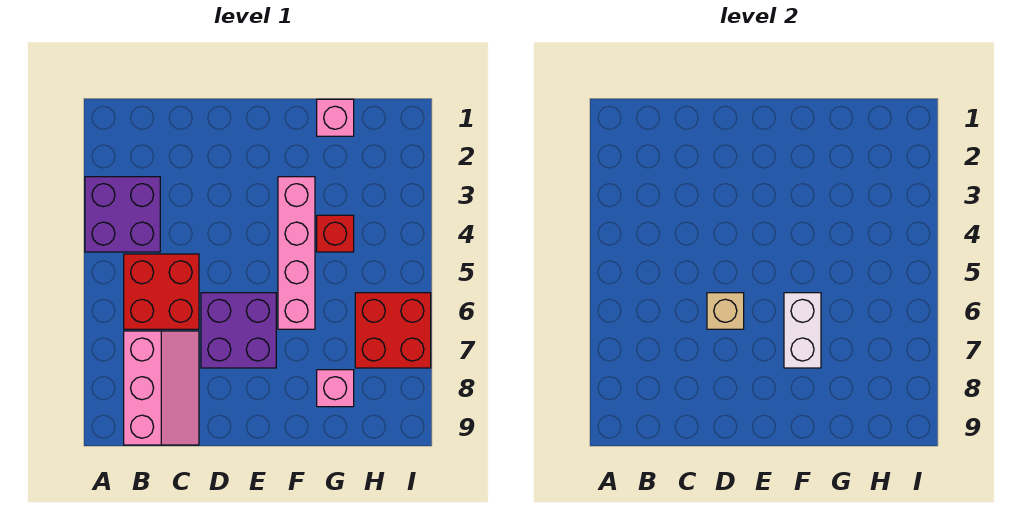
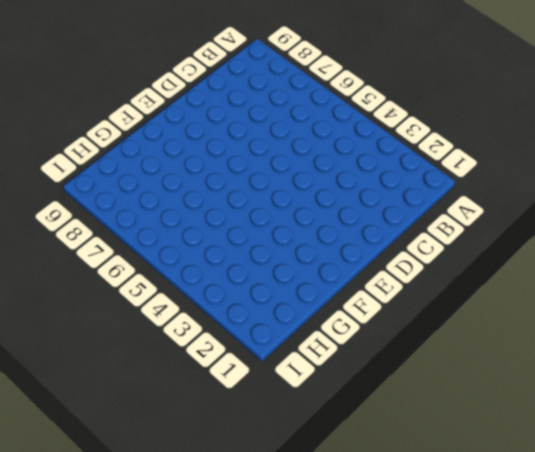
none -> purple 2x2 brick [85,177,160,252]
none -> red 2x2 brick [124,254,199,329]

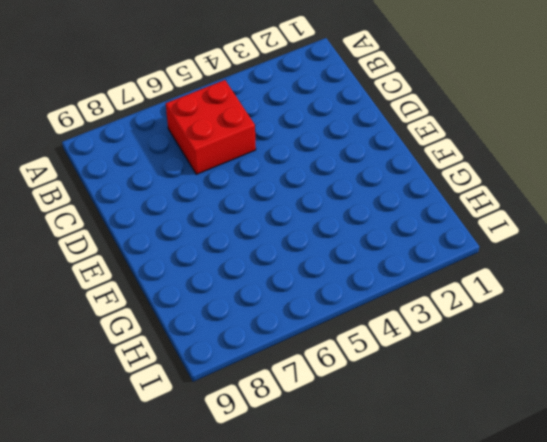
none -> purple 2x2 brick [85,177,160,252]
none -> pink 2x3 slope [124,331,199,445]

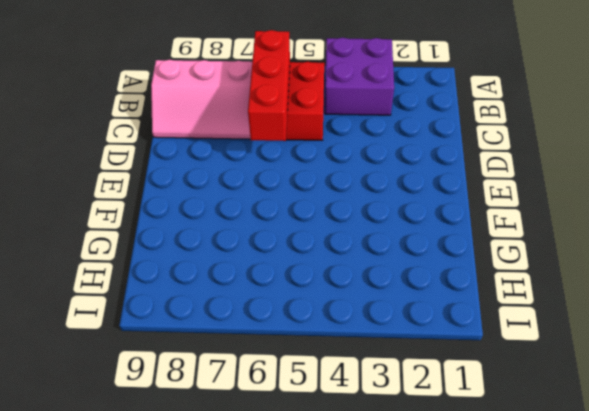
red 1x3 brick [248,30,290,141] -> tan 1x1 brick [707,293,744,329]
none -> purple 2x2 brick [201,293,276,368]
none -> pink 1x4 brick [278,177,315,329]

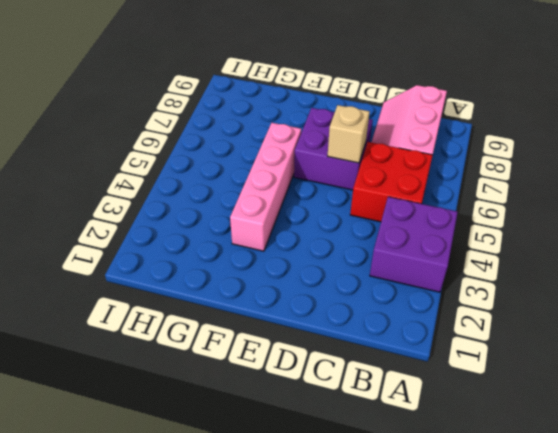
none -> pink 1x1 brick [317,99,354,136]
none -> red 1x1 brick [317,215,354,252]

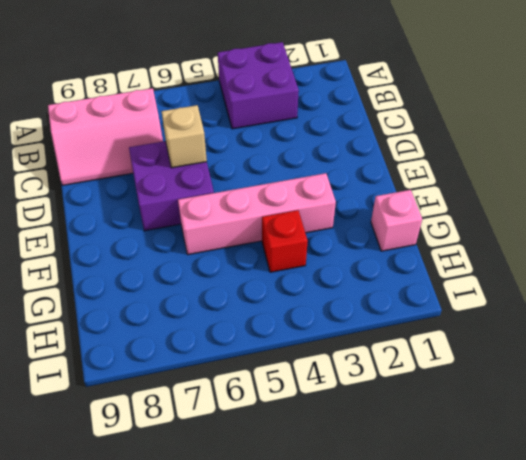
none -> red 2x2 brick [124,254,199,329]
none -> pink 1x1 brick [317,370,354,407]

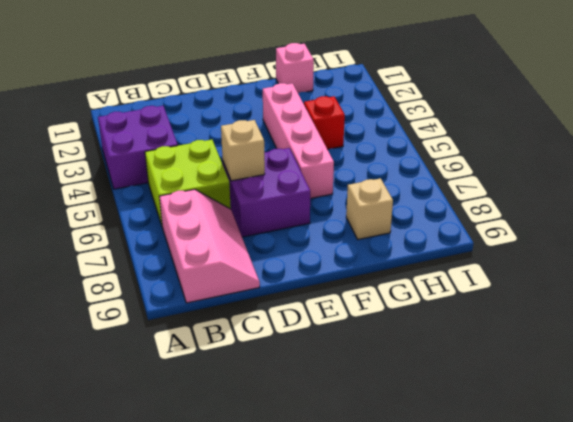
lime 2x2 brick [145,140,231,225] -> red 2x2 brick [124,254,199,329]
tan 1x1 brick [346,178,393,239] -> pink 1x1 brick [317,370,354,407]
none -> red 2x2 brick [355,293,431,368]
none -> white 1x2 brick [784,293,821,368]

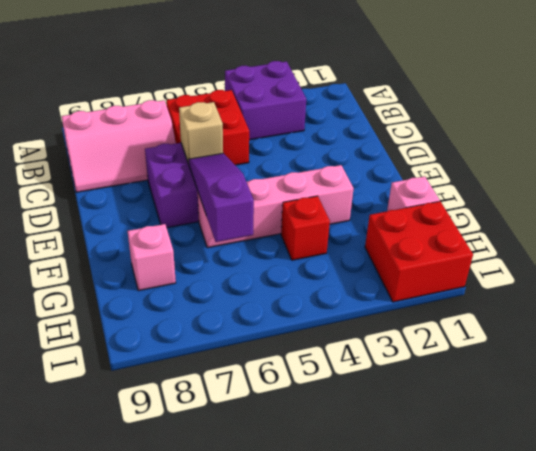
purple 1x3 slope [189,153,254,242] -> white 1x2 brick [784,293,821,368]
red 2x2 brick [365,201,473,302] -> red 2x2 brick moved to [355,293,431,368]

